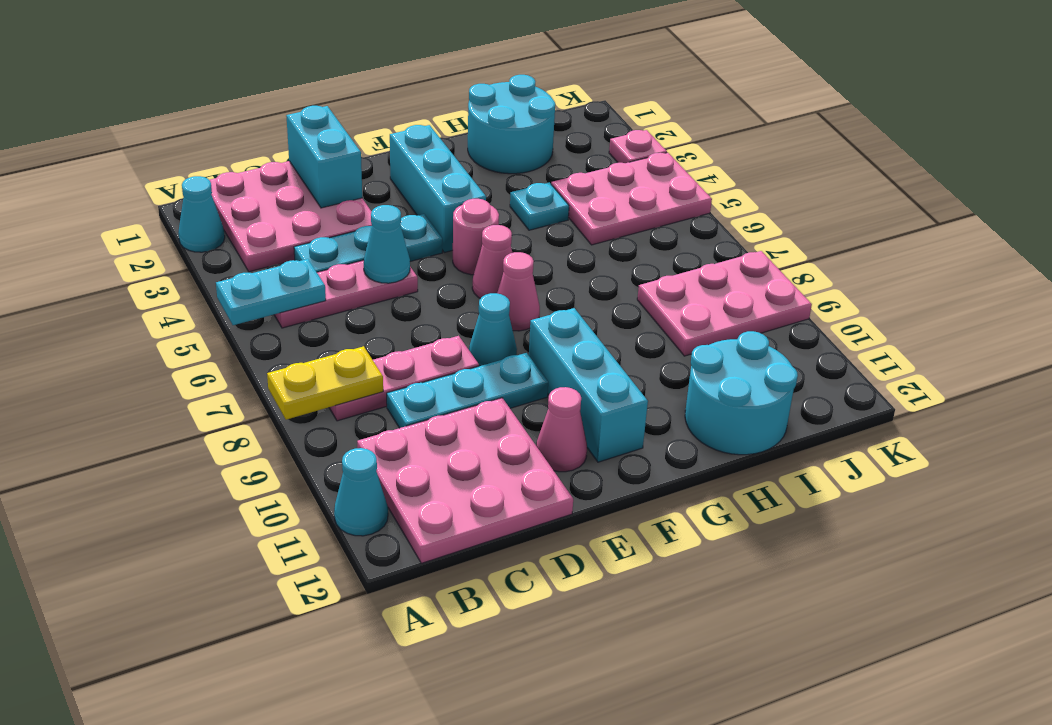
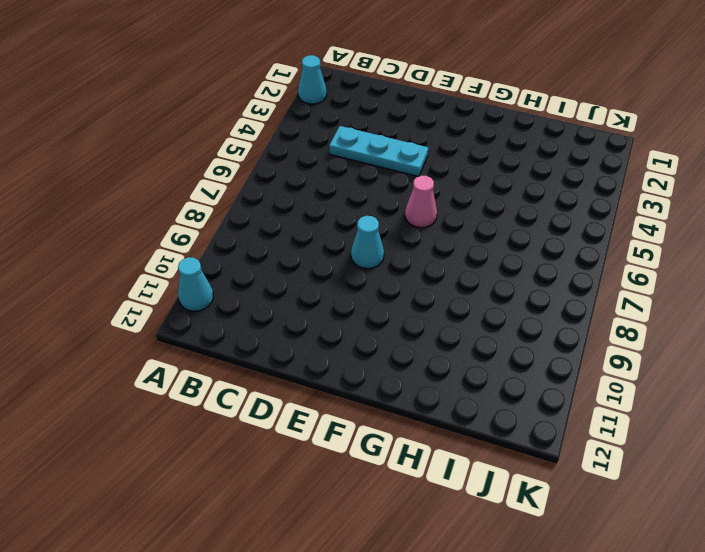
none -> pink 3x3 plate [210,161,372,272]
none -> pink 1x3 plate [274,260,418,328]
none -> pink 1x3 plate [329,336,479,421]

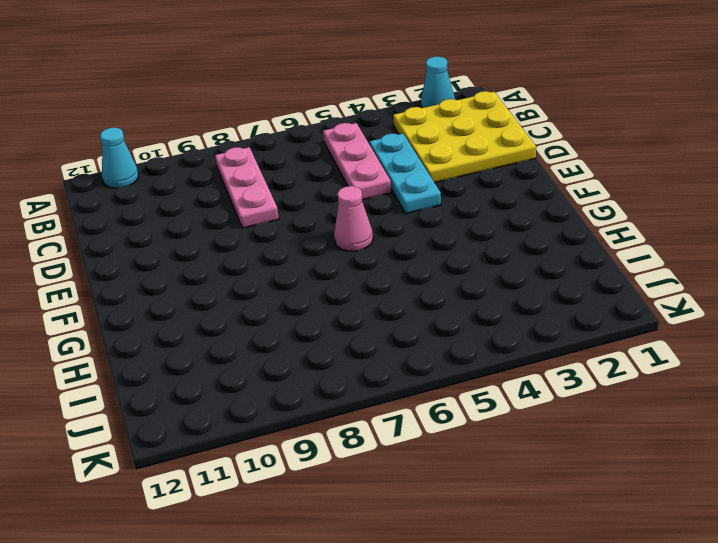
yellow 3x3 plate [393,91,536,183] -> pink 3x3 plate [210,161,372,272]
none -> pink 3x3 plate [357,398,573,563]
none -> cyan 1x3 plate [387,353,548,428]
none -> cyan 1x1 cone [469,293,517,366]

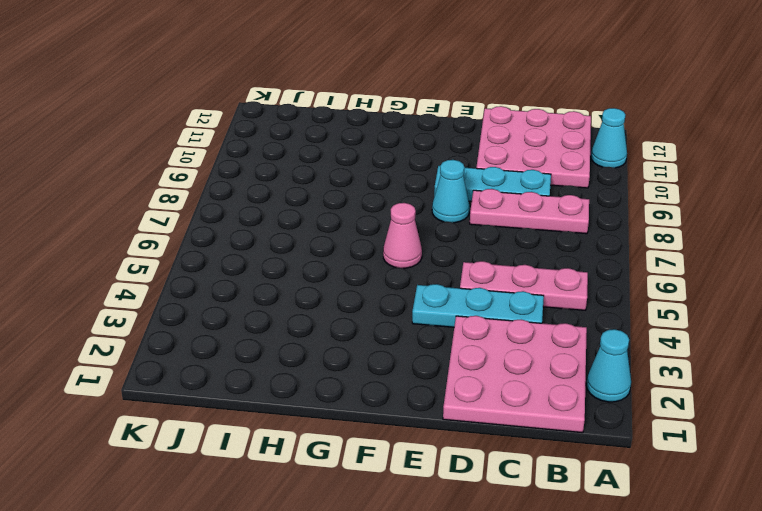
none -> pink 1x1 cone [536,387,587,472]
none -> cyan 1x3 brick [390,125,486,252]
none -> pink 1x1 round brick [453,199,499,275]

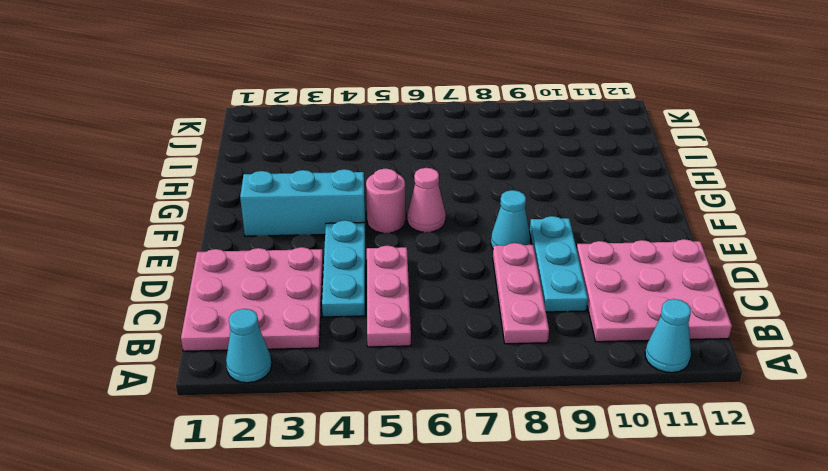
none -> pink 1x1 cone [536,387,587,472]
none -> pink 1x1 cone [497,252,540,331]
none -> cyan 1x3 brick [529,308,648,462]

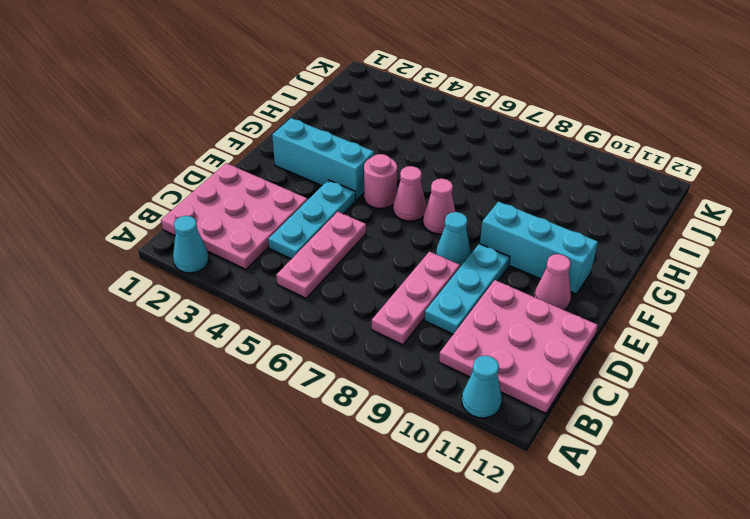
none -> cyan 2x2 round brick [468,75,555,174]
none -> cyan 1x1 plate [510,182,569,230]
none -> cyan 2x2 round brick [685,331,798,455]

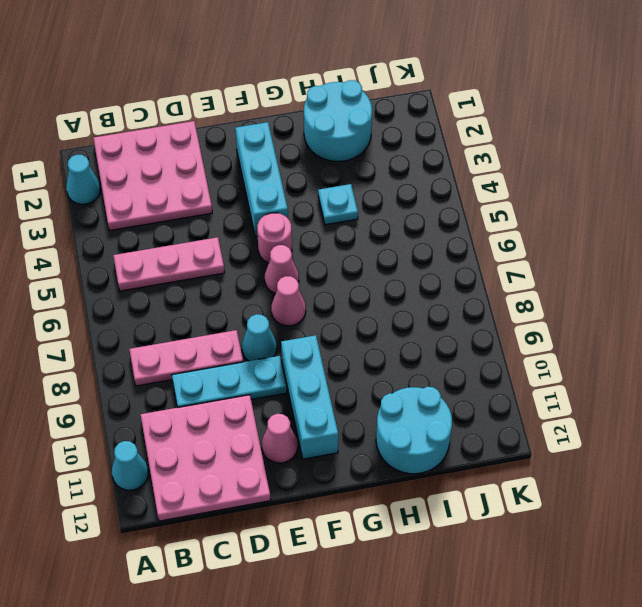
none -> cyan 1x3 plate [294,214,442,272]
none -> pink 2x3 plate [551,153,712,245]
none -> pink 2x3 plate [637,251,812,356]

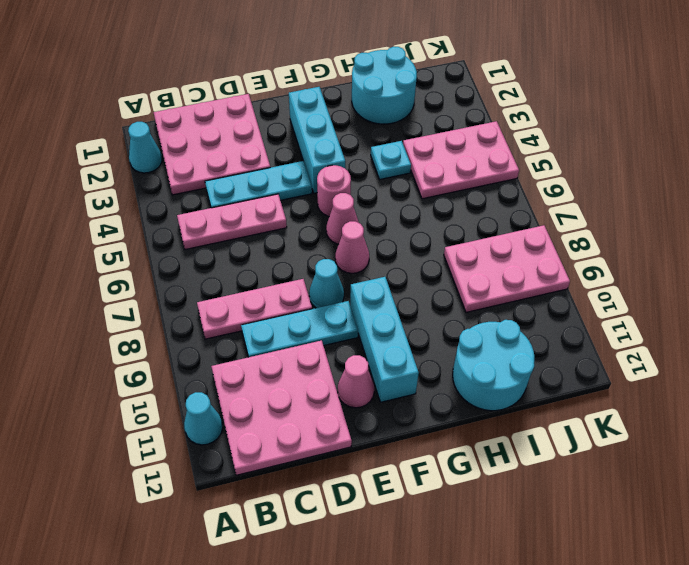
none -> pink 1x1 plate [609,130,667,163]
none -> cyan 1x2 plate [216,259,326,325]
none -> yellow 1x2 plate [267,346,383,420]

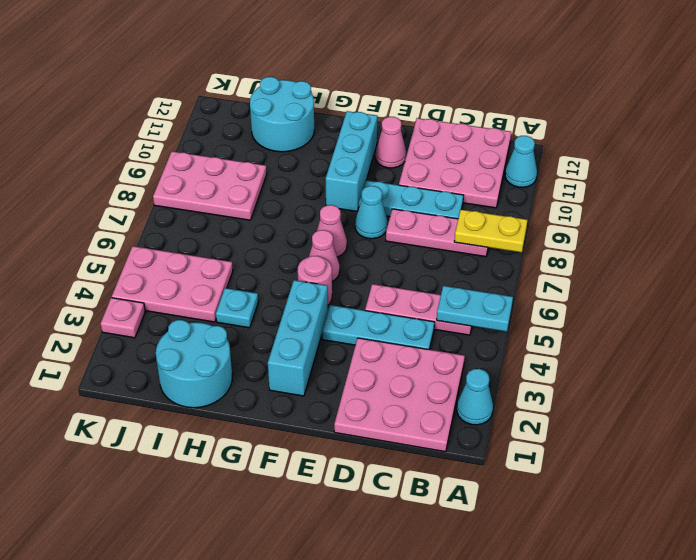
none -> cyan 1x2 brick [286,106,362,208]
none -> cyan 1x1 cone [364,205,410,283]

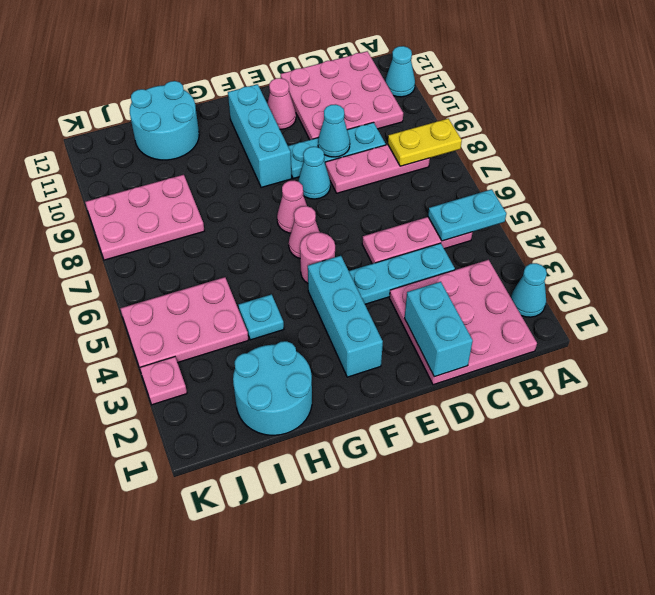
cyan 1x1 cone [318,104,350,157] -> cyan 1x1 cone moved to [364,205,410,283]

